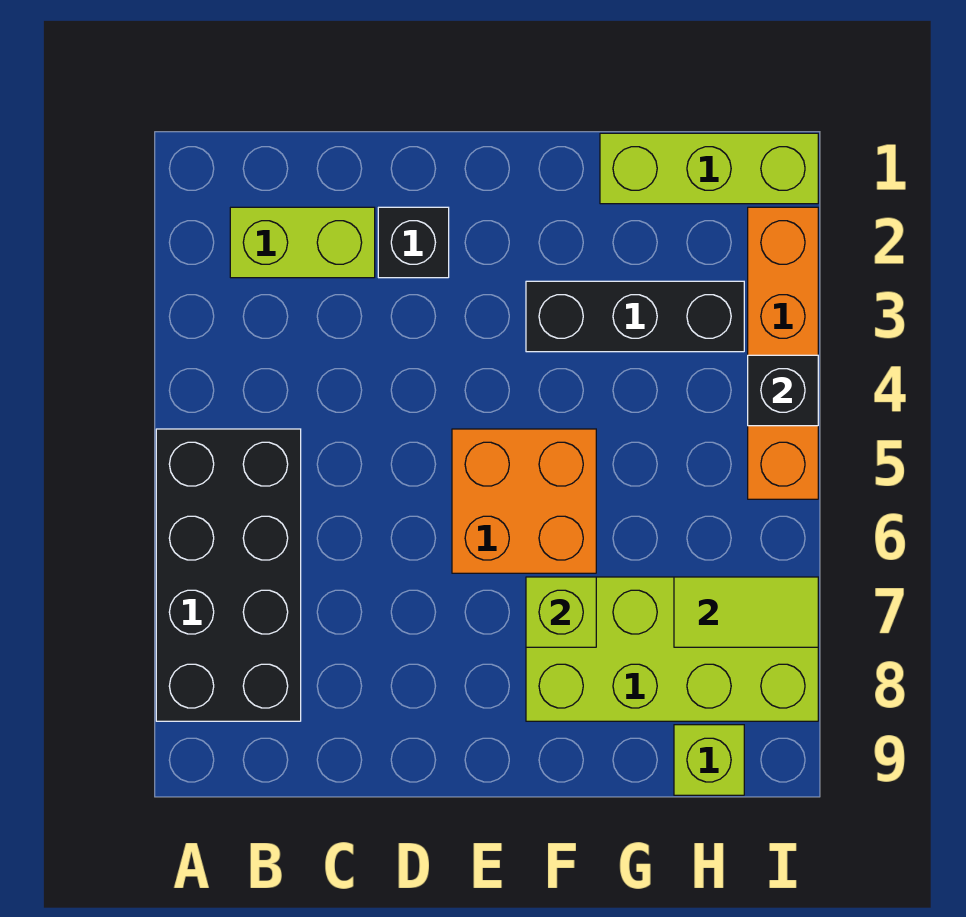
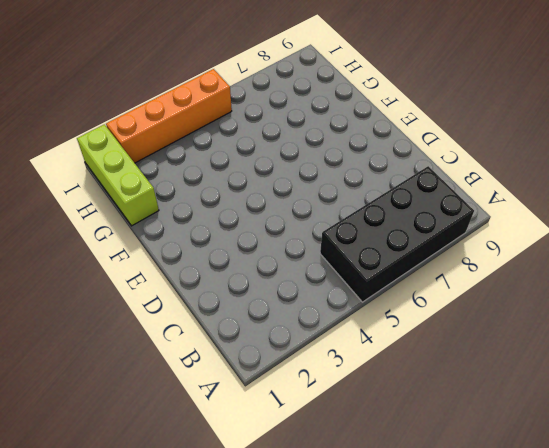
none -> lime 1x2 brick [230,207,375,278]
none -> black 1x1 brick [378,207,449,278]
none -> orange 2x2 brick [452,429,596,573]

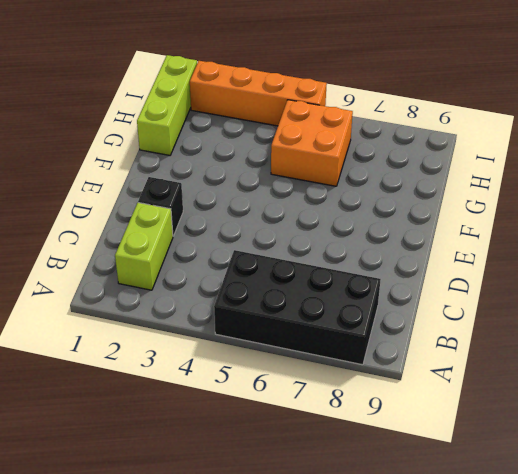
orange 2x2 brick [271,100,353,186] -> orange 2x2 brick moved to [452,429,596,573]
none -> black 1x3 brick [526,281,744,352]
none -> lime 2x4 brick [526,577,818,721]
none -> lime 1x1 brick [674,725,744,795]

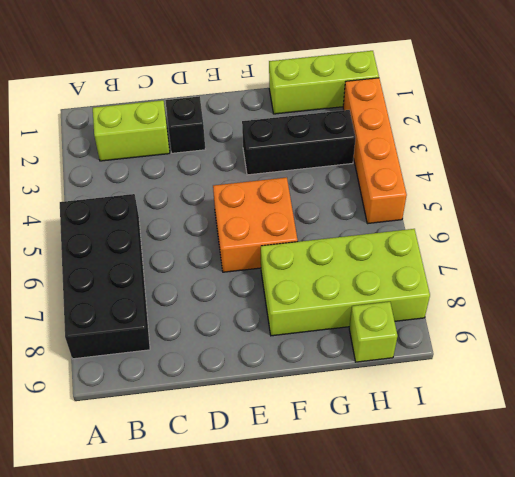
none -> lime 1x1 brick [526,577,596,647]
none -> lime 1x2 tile [674,577,818,647]
none -> black 1x1 brick [748,355,818,426]

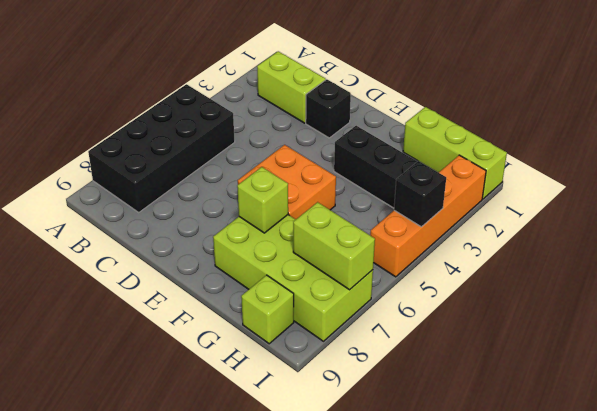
lime 1x2 brick [293,202,375,290] -> lime 1x2 tile [674,577,818,647]

